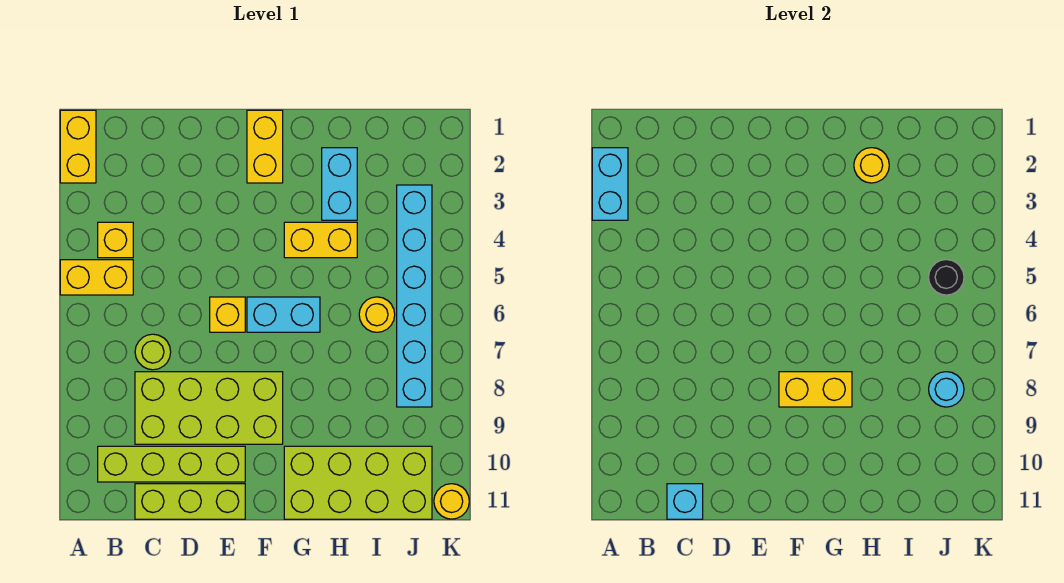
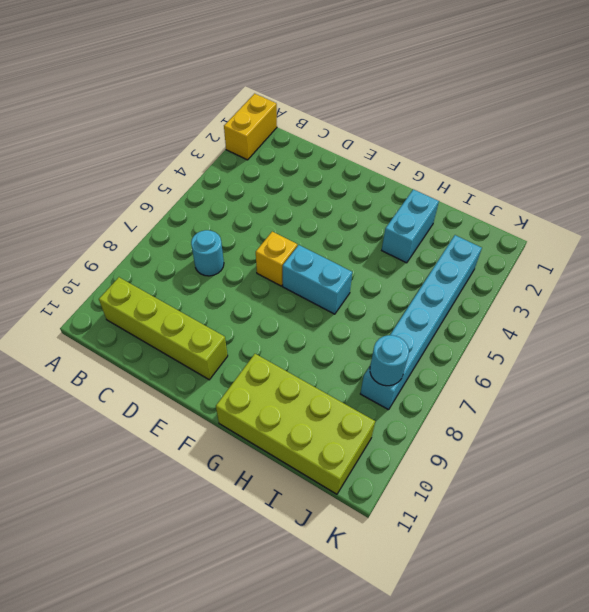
cyan 1x1 round brick [191,230,224,276] -> lime 1x1 round brick [135,334,171,370]
none -> yellow 1x2 brick [60,260,133,295]
none -> yellow 1x1 brick [98,222,133,258]
none -> lime 2x4 brick [135,372,283,444]

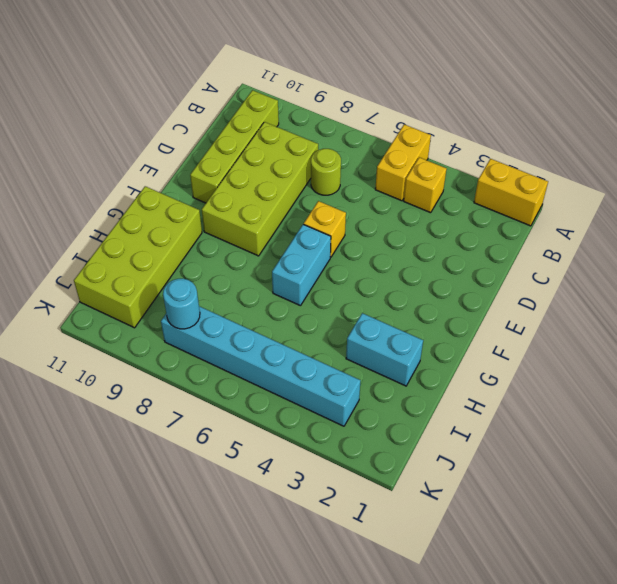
none -> lime 1x3 brick [135,484,245,519]
none -> yellow 1x2 brick [247,110,283,183]
none -> yellow 1x2 brick [284,222,357,258]

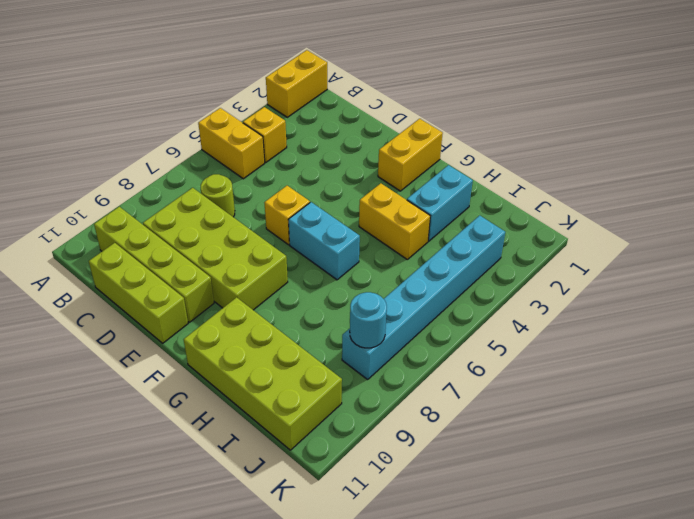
none -> yellow 1x1 round brick [359,297,395,332]
none -> yellow 1x1 round brick [434,484,469,519]
none -> cyan 1x2 brick [592,148,628,220]

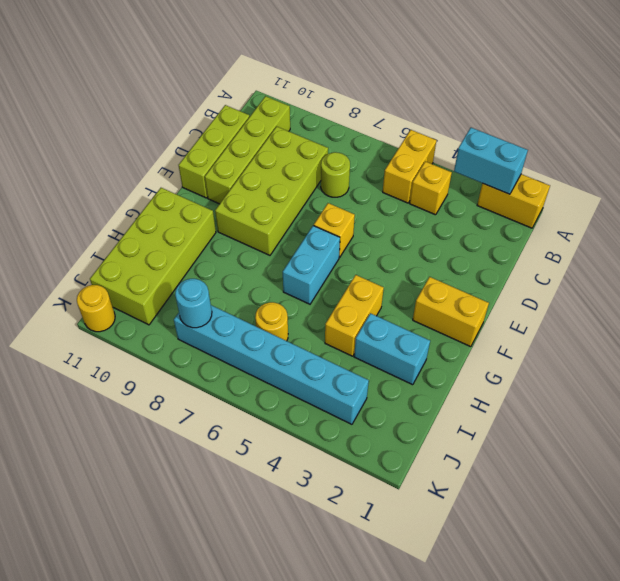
none -> cyan 1x1 brick [667,484,703,519]
none -> yellow 1x2 brick [779,372,852,407]
none -> yellow 1x1 round brick [854,148,889,183]

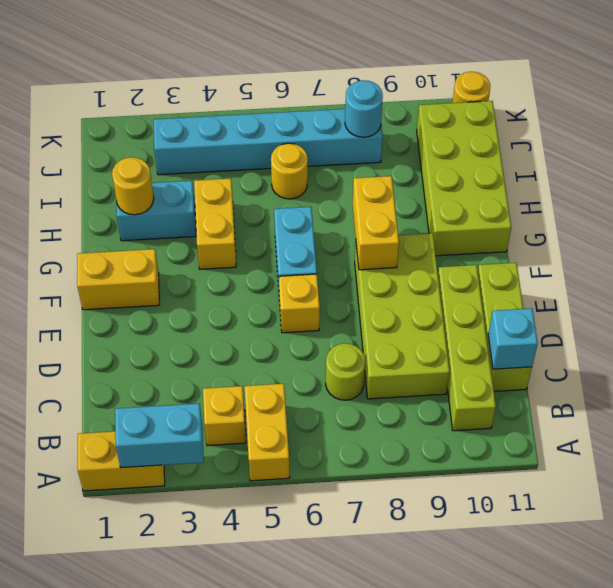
none -> black 1x1 round brick [929,260,964,295]

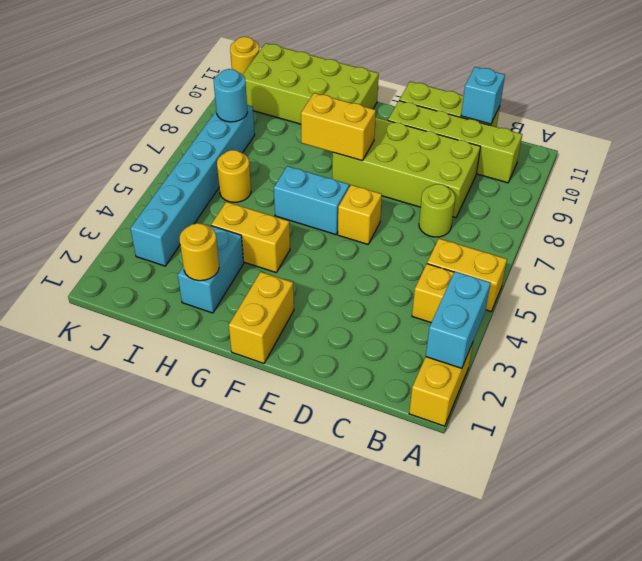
none -> black 1x1 round brick [929,260,964,295]

